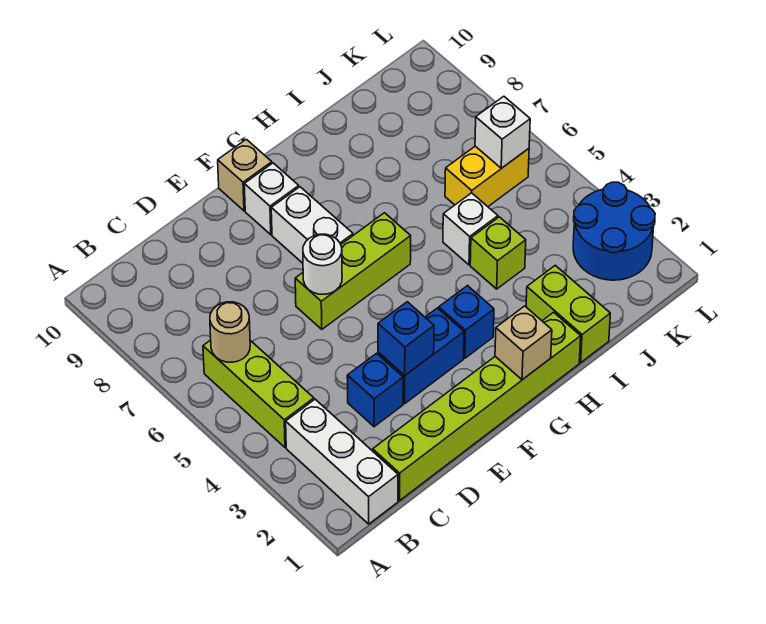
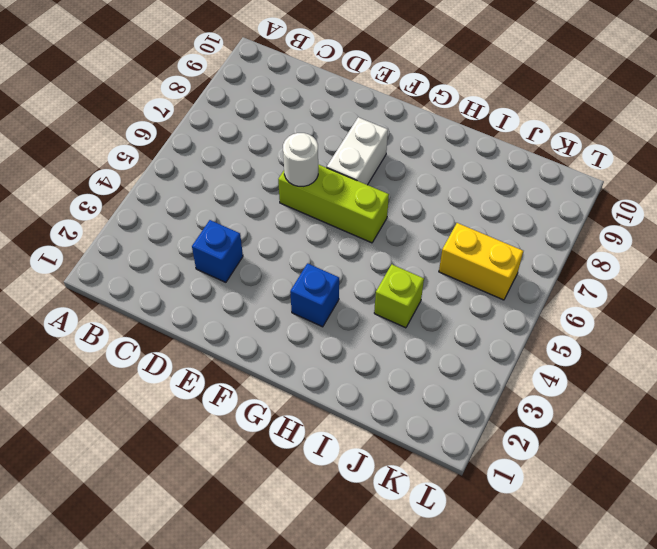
none -> white 1x3 brick [286,399,398,524]
none -> lime 1x3 brick [203,340,314,447]
none -> lime 1x6 brick [373,312,581,501]

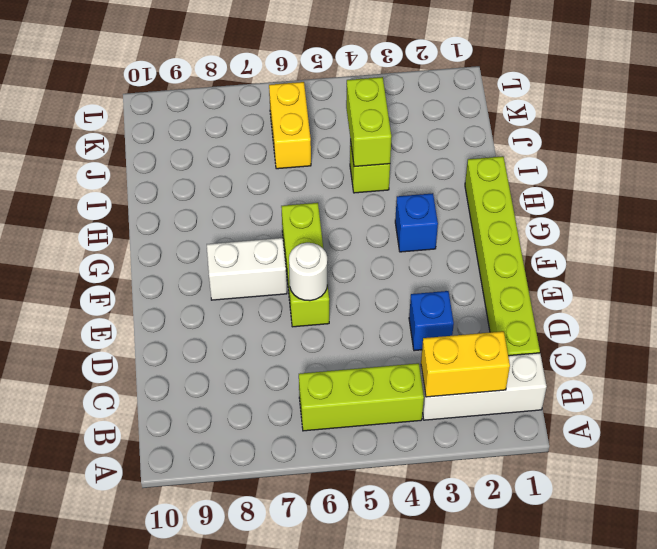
yellow 1x2 brick [421,331,510,397] -> none
lime 1x2 brick [346,77,392,167] -> lime 1x2 brick turned to [526,265,610,362]
none -> blue 1x2 brick [378,308,464,404]
none -> white 1x1 brick [244,163,299,235]
none -> tan 1x1 brick [218,139,272,211]

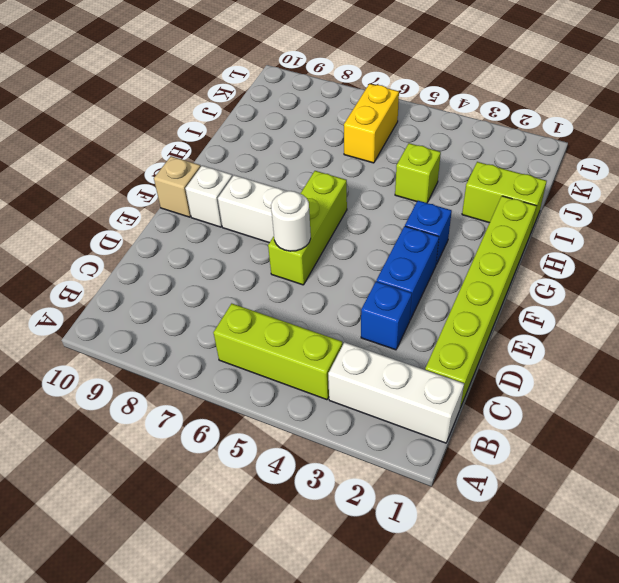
none -> white 1x1 brick [443,193,498,265]
none -> blue 2x2 round brick [573,182,655,280]
none -> tan 1x1 round brick [210,302,250,362]

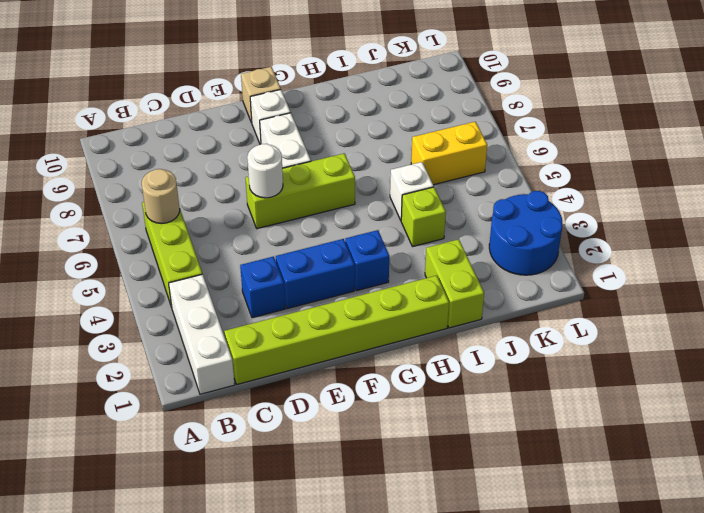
none -> blue 1x1 brick [378,302,434,375]
none -> tan 1x1 brick [495,306,552,380]
none -> white 1x1 brick [475,96,530,168]

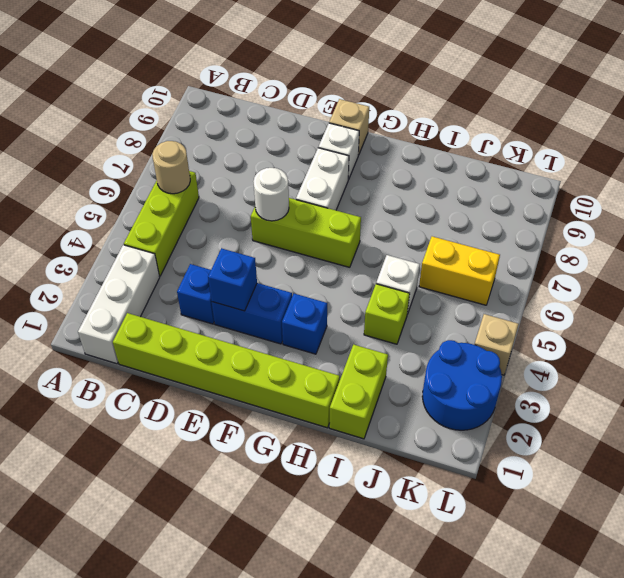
tan 1x1 brick [474,314,519,375] -> tan 1x1 brick moved to [495,306,552,380]
none -> white 1x1 brick [475,96,530,168]

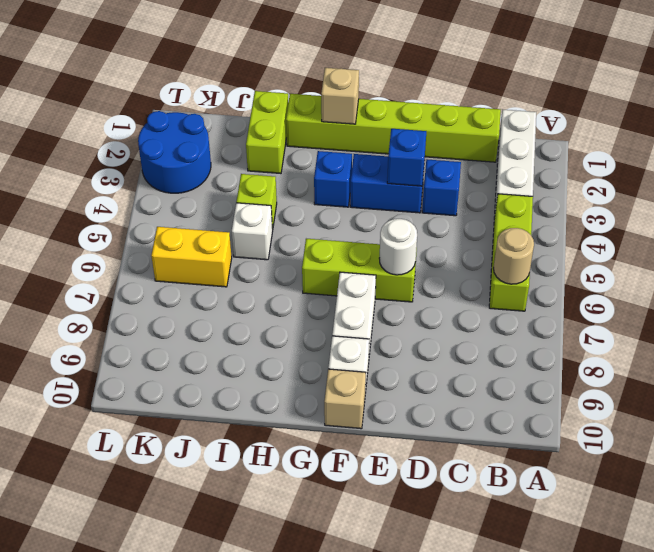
none -> white 1x1 brick [475,96,530,168]

